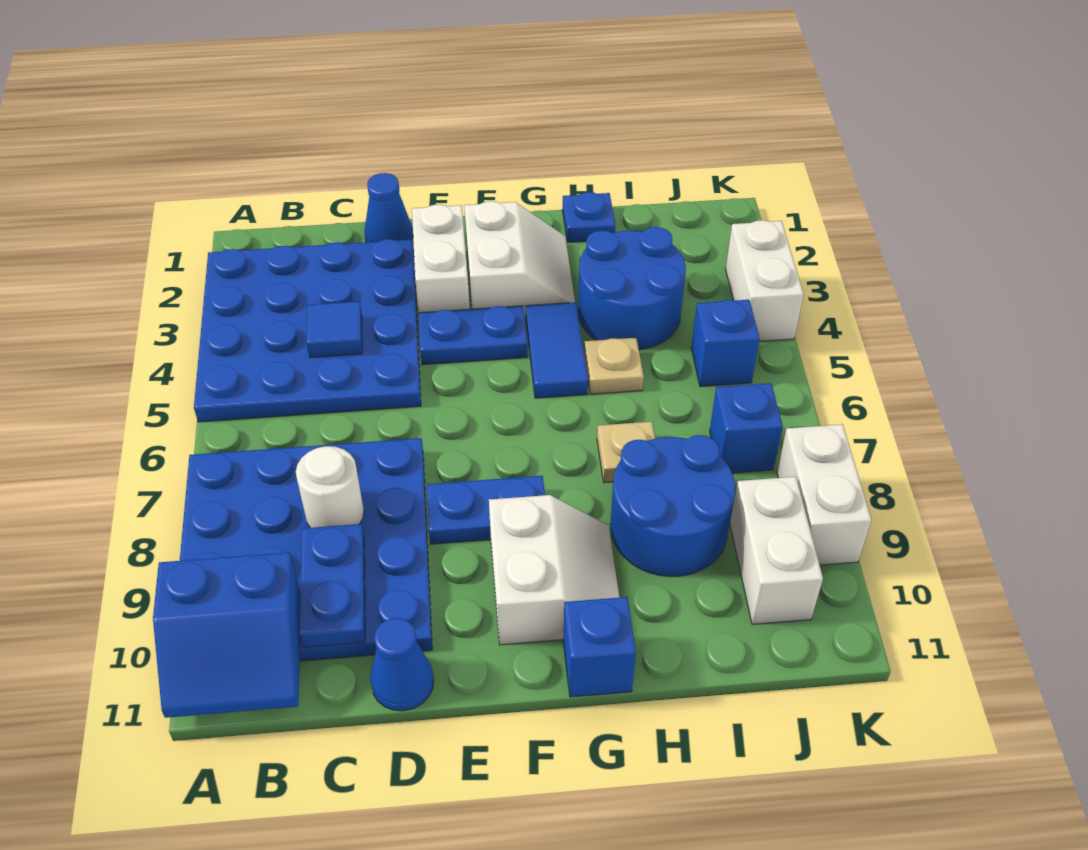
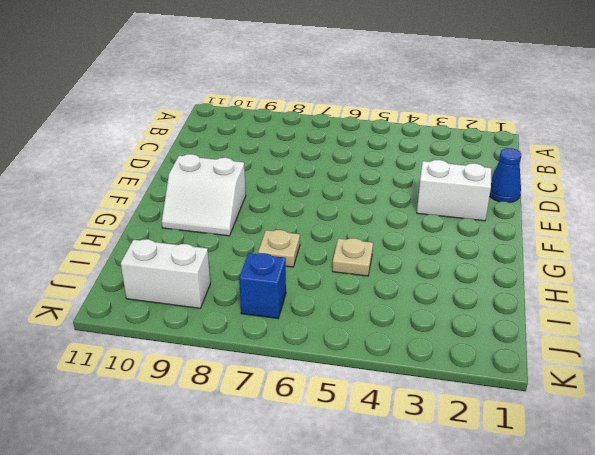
none -> blue 4x4 plate [194,239,421,422]
none -> blue 4x4 plate [180,438,432,661]
none -> blue 1x1 cone [370,618,434,711]

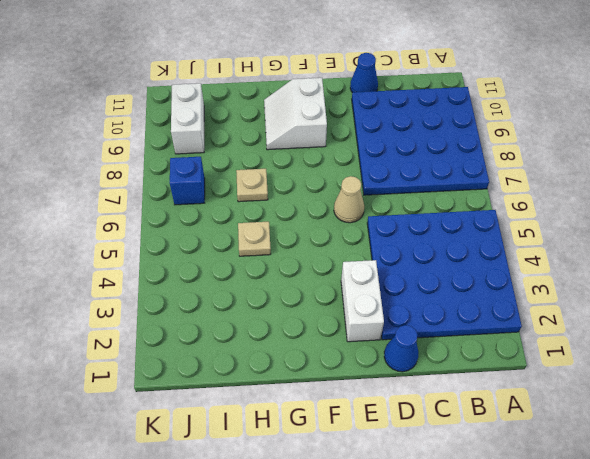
tan 1x1 cone [334,176,364,223] -> none
none -> blue 1x2 plate [419,306,528,365]
none -> blue 1x2 plate [427,476,545,544]
none -> white 2x2 slope [464,201,575,318]

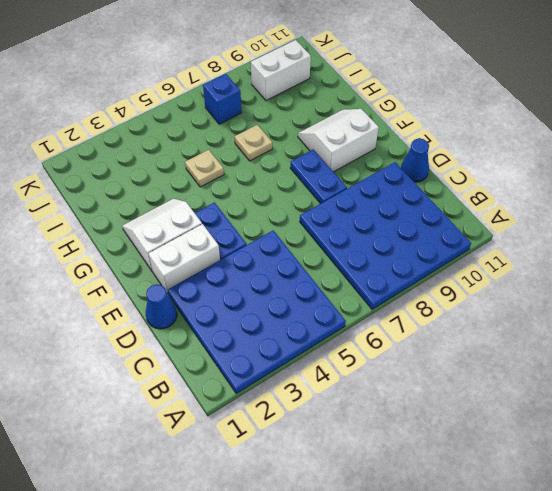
none -> blue 1x2 tile [526,302,588,398]
none -> blue 1x1 brick [563,597,636,697]
none -> blue 1x1 plate [562,192,616,242]

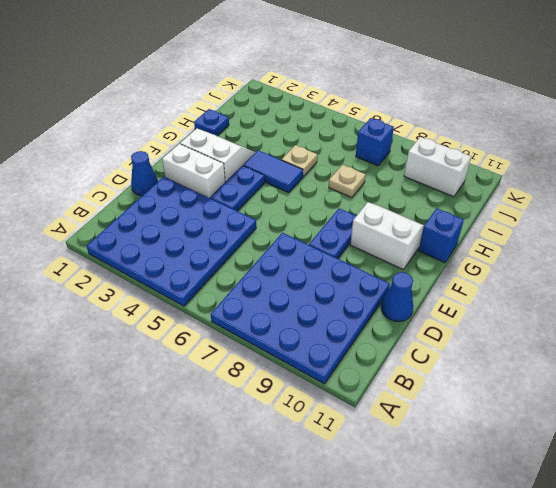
none -> blue 2x2 round brick [578,227,686,350]
none -> blue 2x2 round brick [610,435,735,576]
none -> blue 1x1 brick [691,300,760,387]

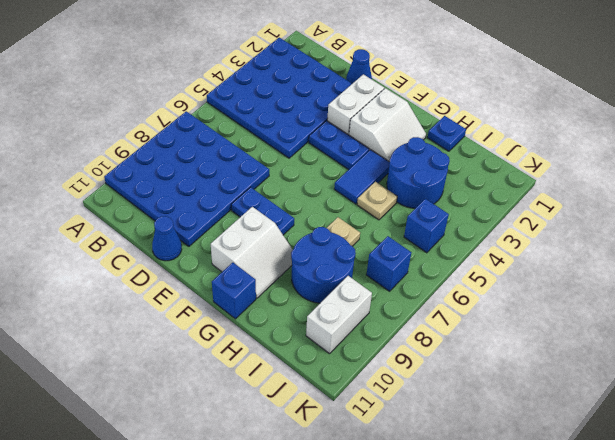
none -> white 1x2 brick [726,220,804,341]
none -> white 1x2 brick [777,424,872,565]
none -> blue 2x2 slope [153,552,300,718]

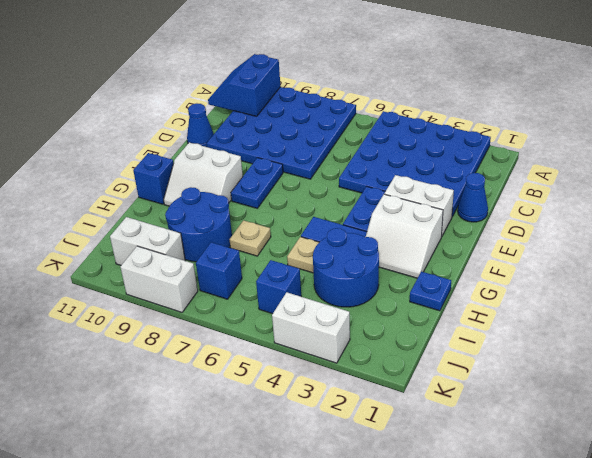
none -> blue 1x1 tile [307,301,362,357]
none -> white 1x1 round brick [296,446,364,528]
none -> blue 1x2 plate [299,524,365,647]

